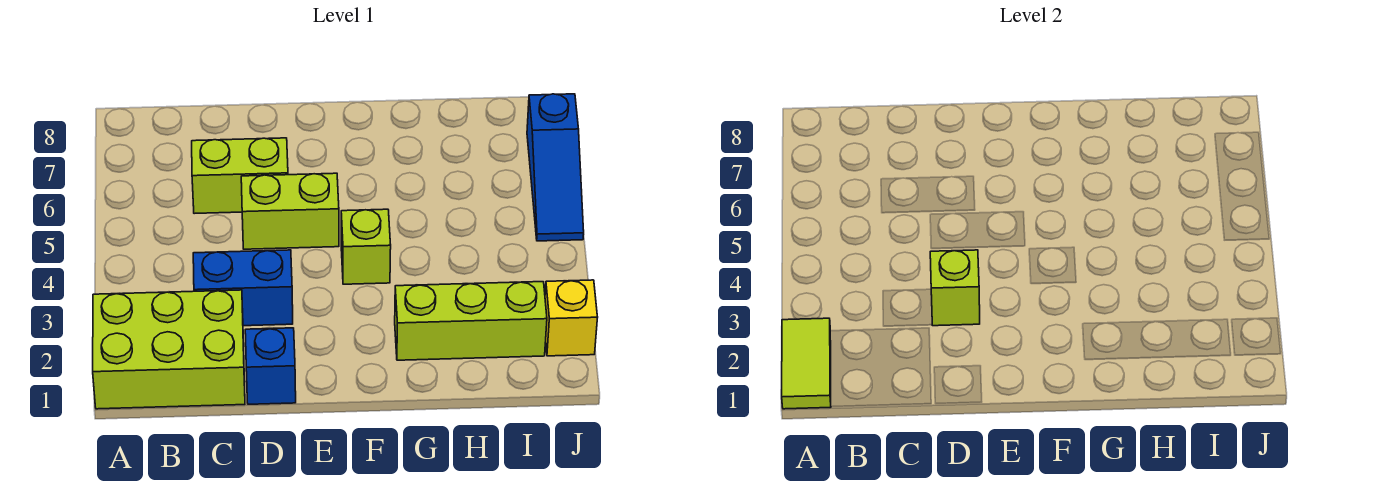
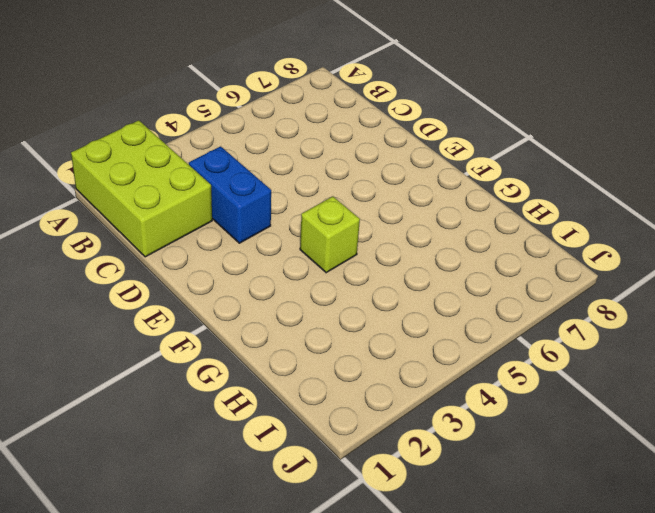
none -> lime 1x2 brick [192,138,288,214]
none -> blue 1x1 brick [245,328,296,404]

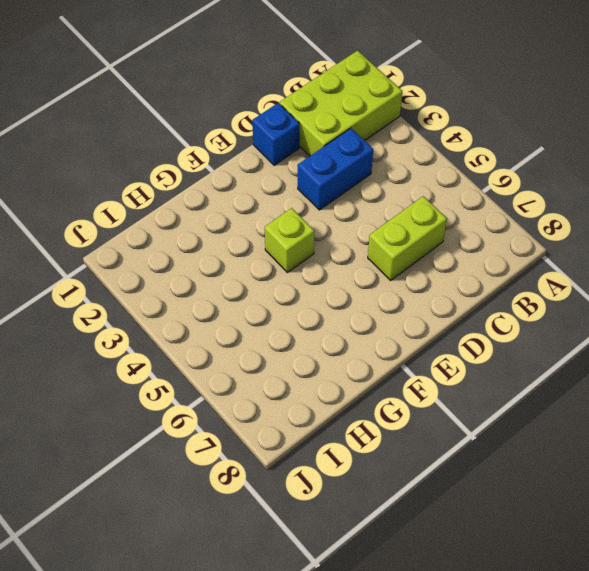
none -> lime 1x2 brick [241,173,339,249]
none -> lime 1x3 brick [395,282,547,360]

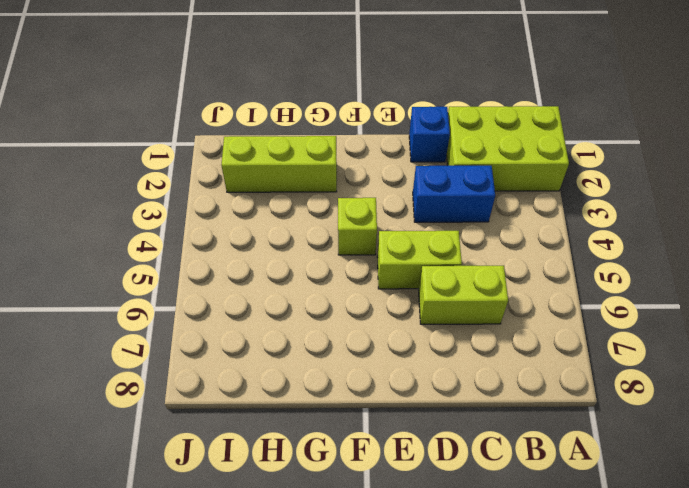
none -> yellow 1x1 brick [545,280,598,356]
none -> blue 1x3 slope [527,94,584,241]

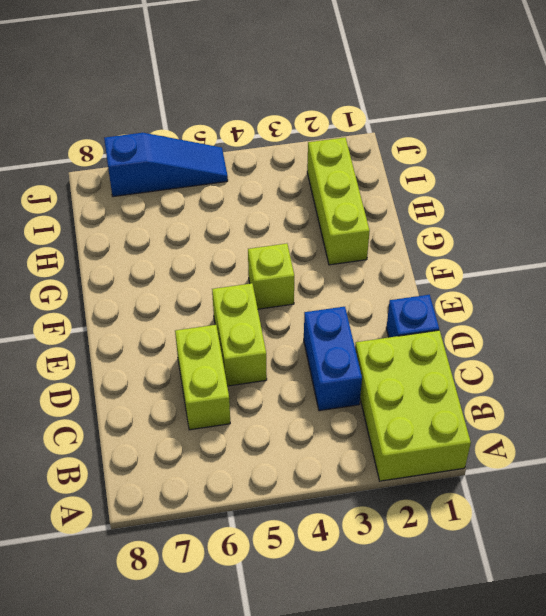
none -> yellow 1x1 brick [545,280,598,356]
none -> lime 1x2 tile [782,318,831,409]

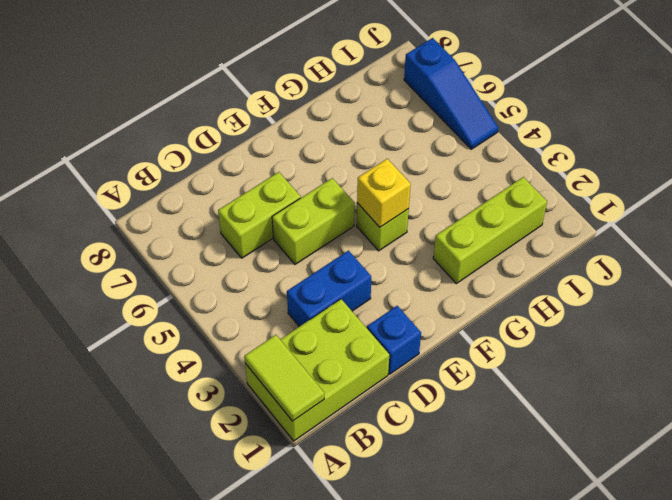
yellow 1x1 brick [357,159,411,227] -> yellow 1x1 brick moved to [545,280,598,356]
none -> lime 1x1 brick [930,250,980,326]

